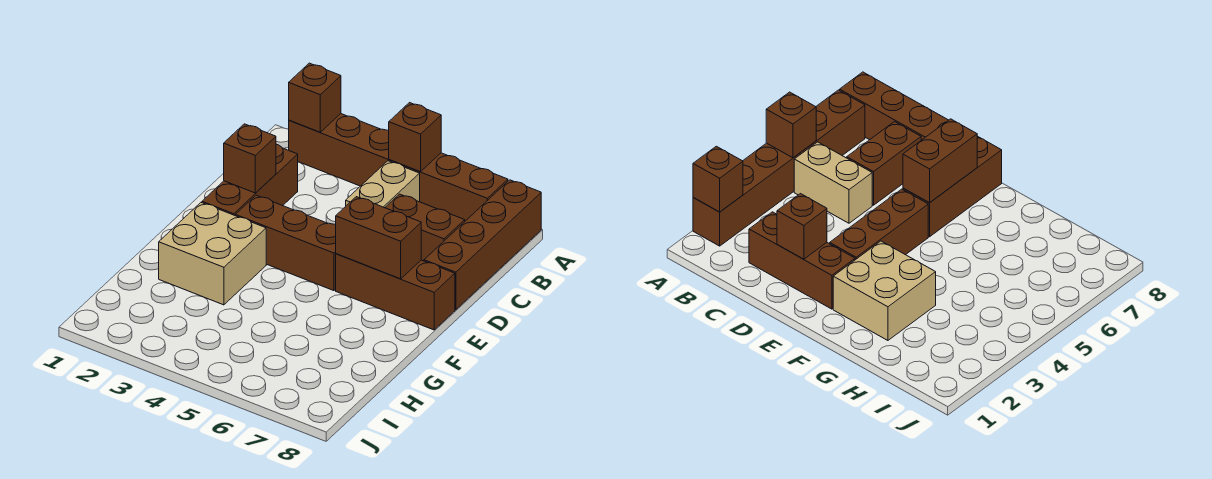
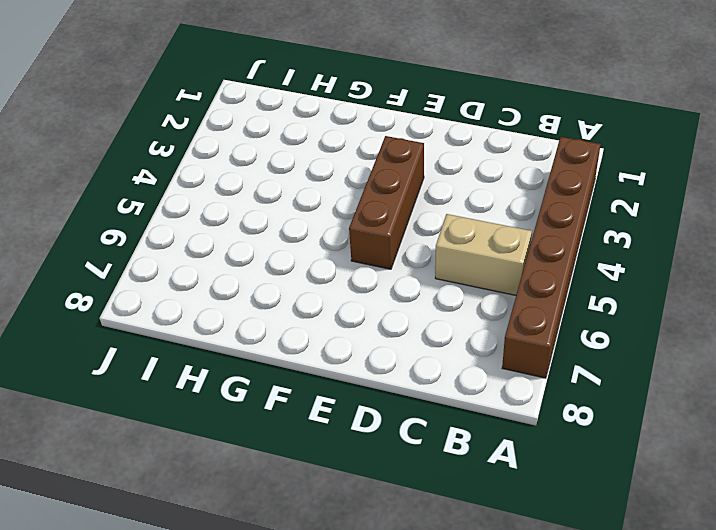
none -> brown 1x4 brick [424,180,541,310]
none -> brown 1x3 brick [202,144,298,215]
none -> brown 1x2 brick [385,194,465,261]

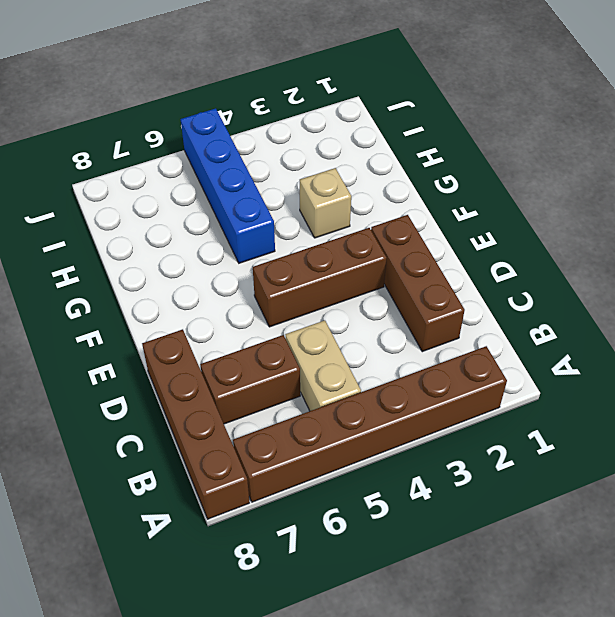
tan 1x1 brick [300,168,351,238] -> tan 2x2 brick [159,203,266,305]
blue 1x4 brick [181,108,275,263] -> none
none -> brown 1x3 brick [336,254,455,330]
none -> brown 1x1 brick [289,63,341,132]
none -> brown 1x1 brick [389,103,441,172]

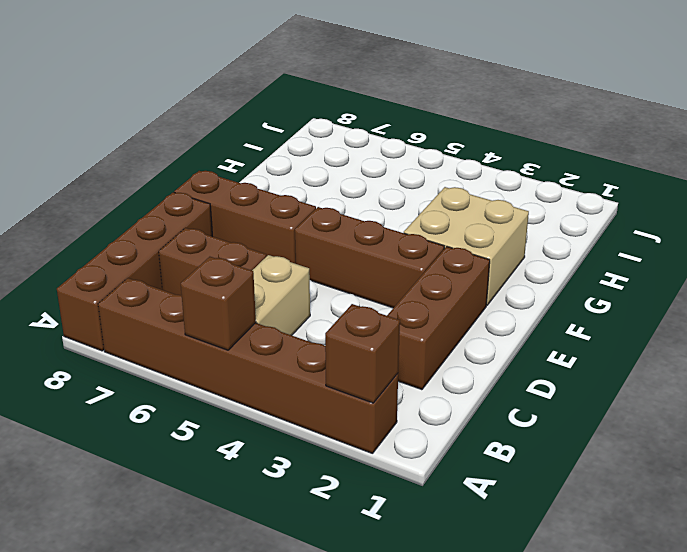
none -> brown 1x1 brick [224,124,276,193]
none -> brown 1x2 brick [336,197,421,279]

